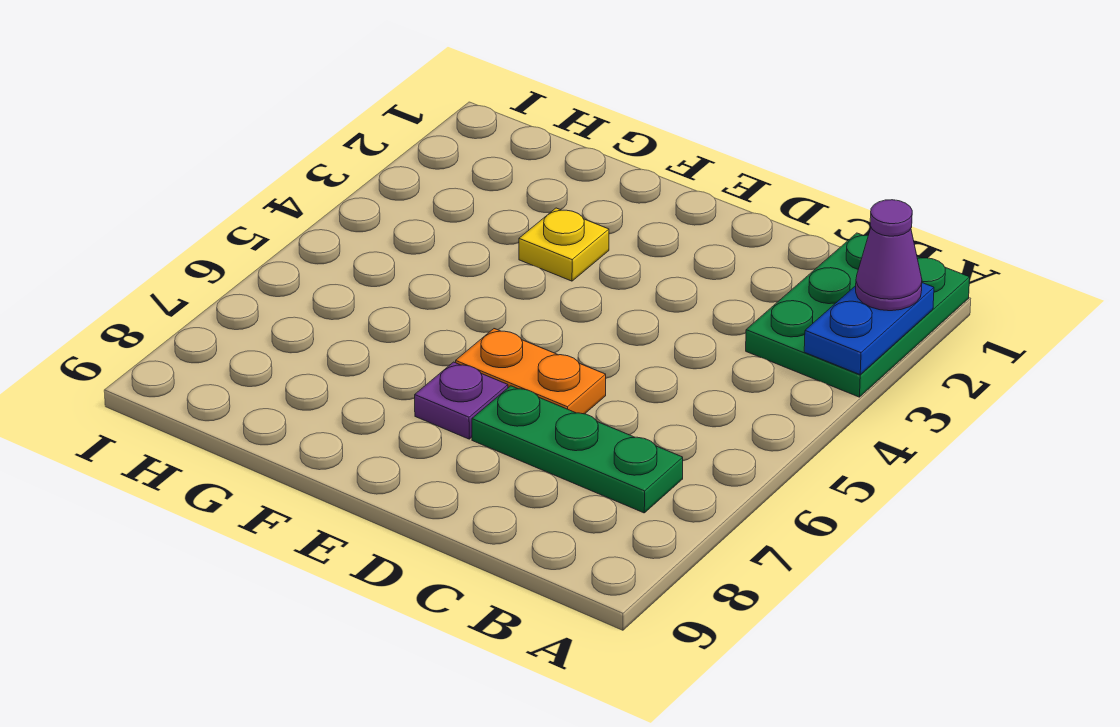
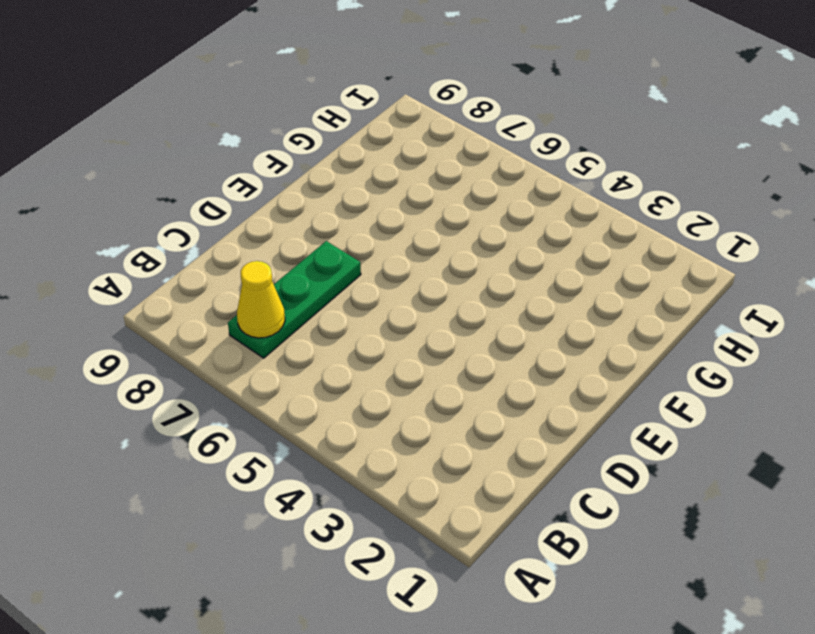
yellow 1x1 cone [237,261,285,338] -> none
none -> green 2x3 plate [746,233,970,397]
none -> orange 1x2 plate [456,329,606,414]

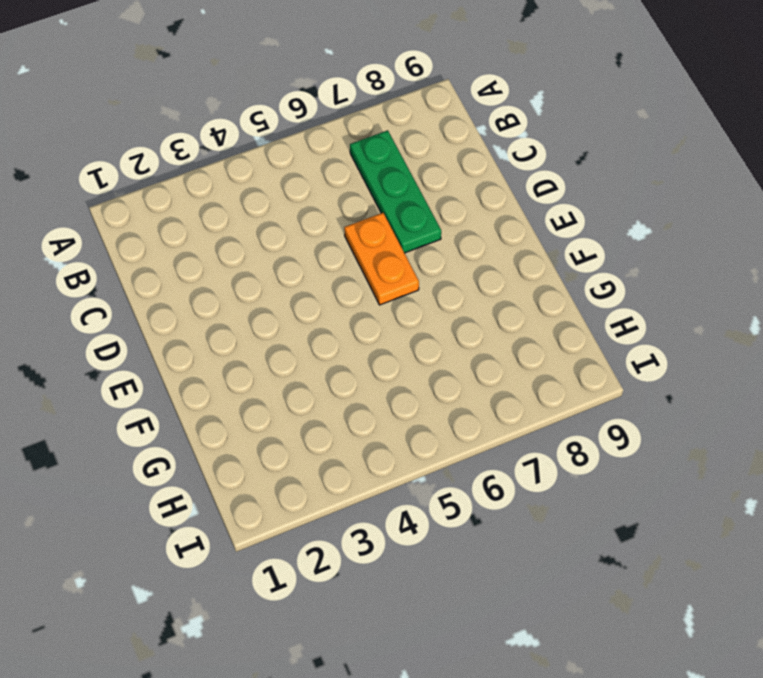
none -> green 2x3 plate [746,233,970,397]
none -> purple 1x1 plate [415,362,508,439]

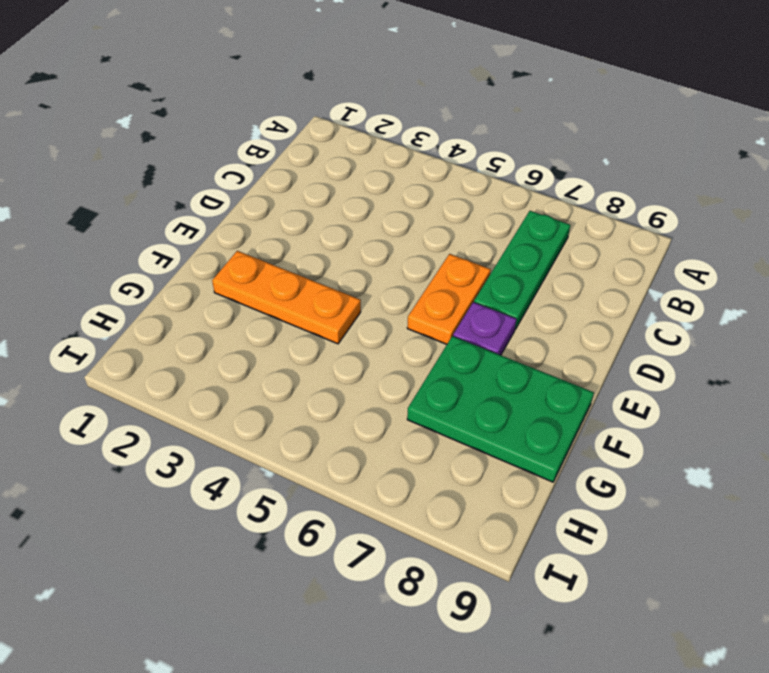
orange 1x3 plate [212,251,361,344] -> yellow 1x1 plate [519,208,609,281]
green 2x3 plate [407,336,594,482] -> green 2x3 plate moved to [746,233,970,397]
none -> blue 1x2 plate [804,283,934,374]
none -> purple 1x1 cone [856,200,922,311]

